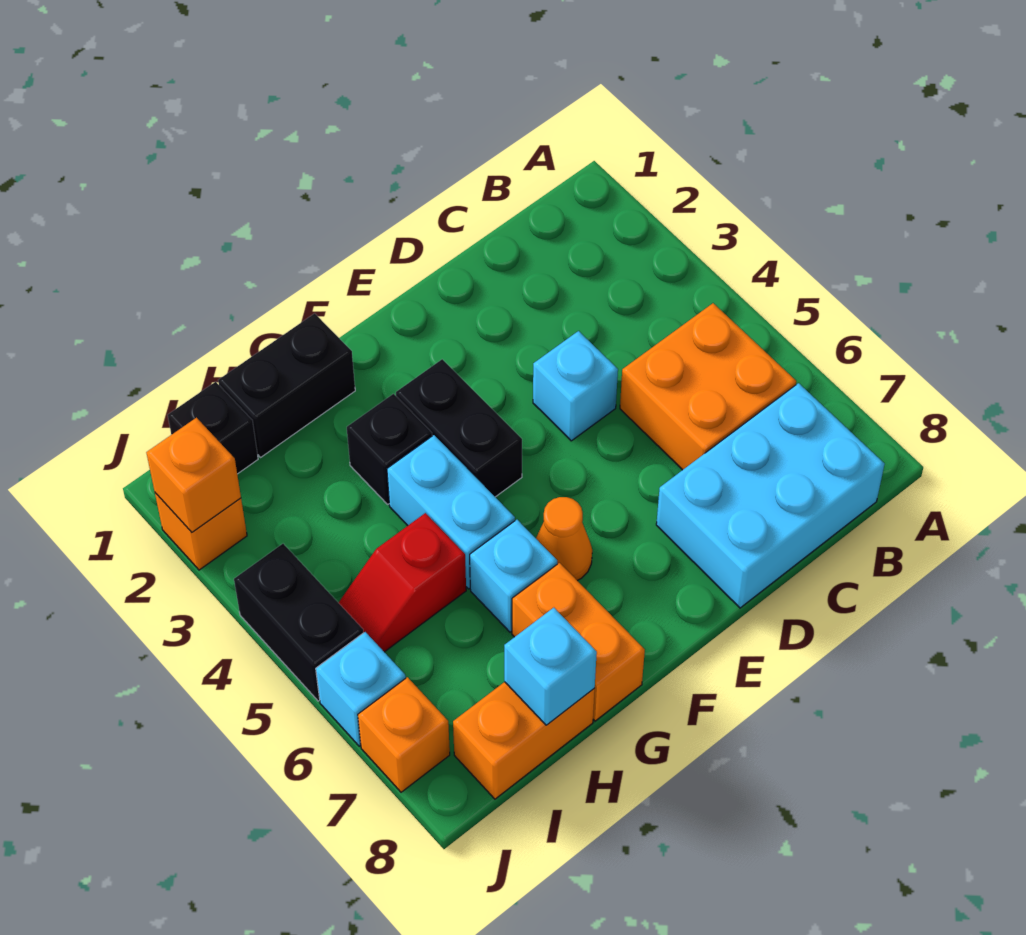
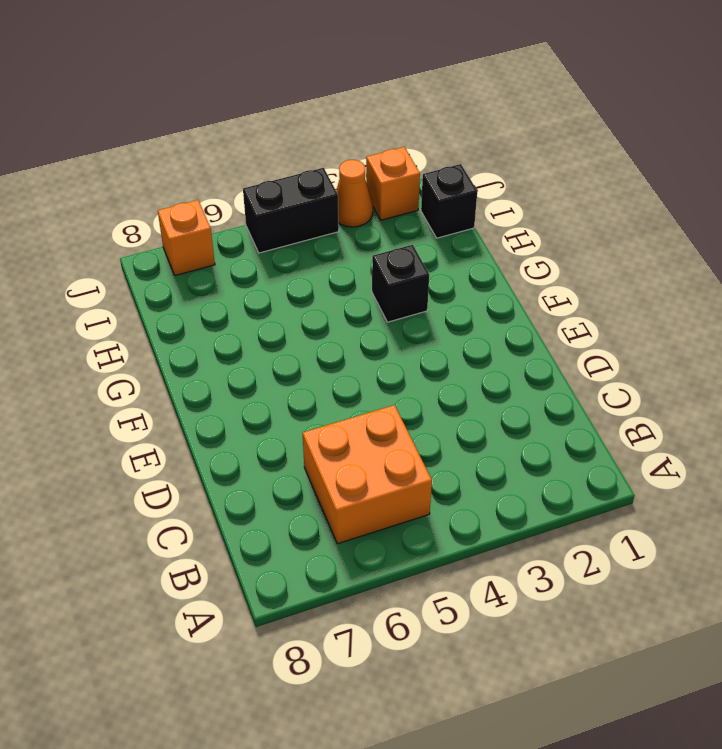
orange 1x1 cone [336,160,373,227] -> orange 1x1 cone moved to [536,497,592,581]
none -> cyan 2x3 brick [656,383,885,608]
none -> cyan 1x1 brick [533,331,618,441]
none -> black 1x2 brick [396,359,522,497]

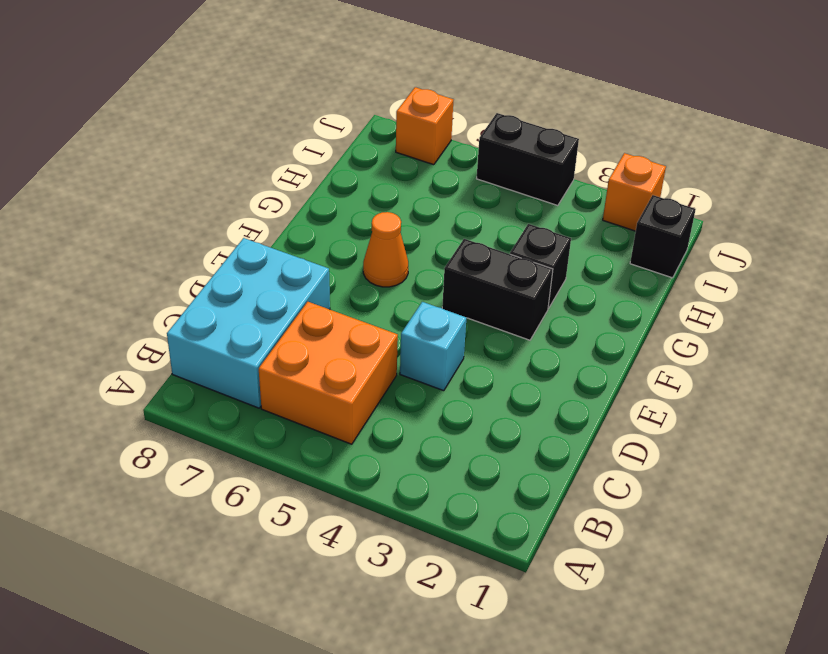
none -> black 1x2 brick [218,313,355,457]
none -> cyan 1x2 brick [387,435,515,589]
none -> cyan 1x1 brick [470,520,557,632]

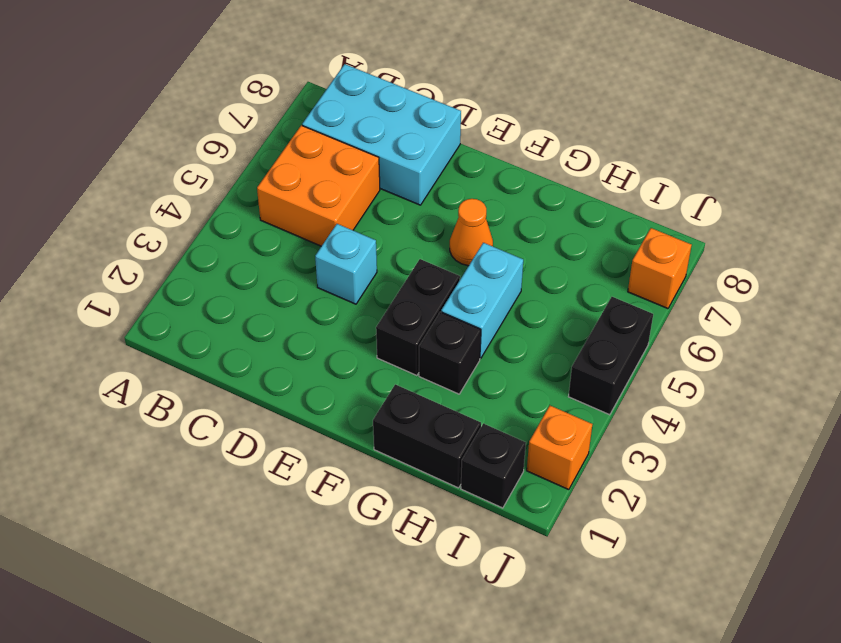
none -> cyan 1x1 brick [470,520,557,632]
none -> orange 1x2 brick [512,563,645,721]
none -> red 1x2 slope [339,513,466,652]

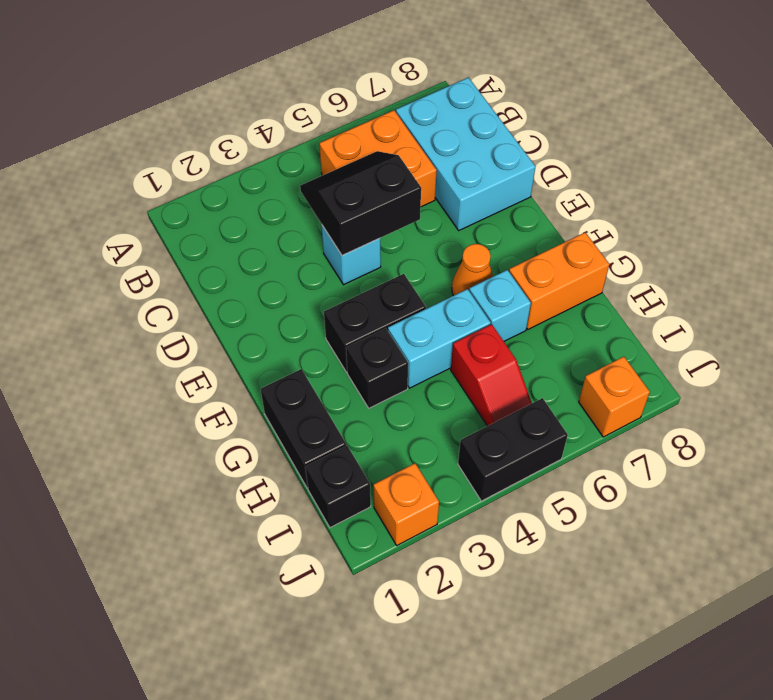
black 2x2 slope [300,151,421,255] -> none
none -> orange 1x2 brick [453,682,595,799]
none -> cyan 1x1 brick [316,632,406,746]
none -> cyan 1x1 brick [504,608,597,725]

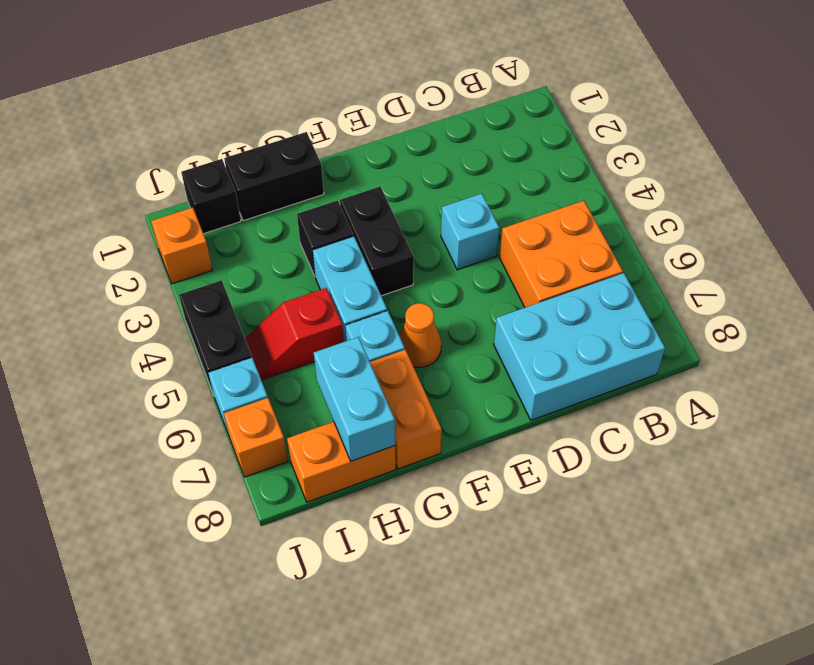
cyan 1x2 brick [314,337,395,461] -> cyan 1x1 brick [504,608,597,725]
none -> orange 1x1 brick [146,418,241,532]

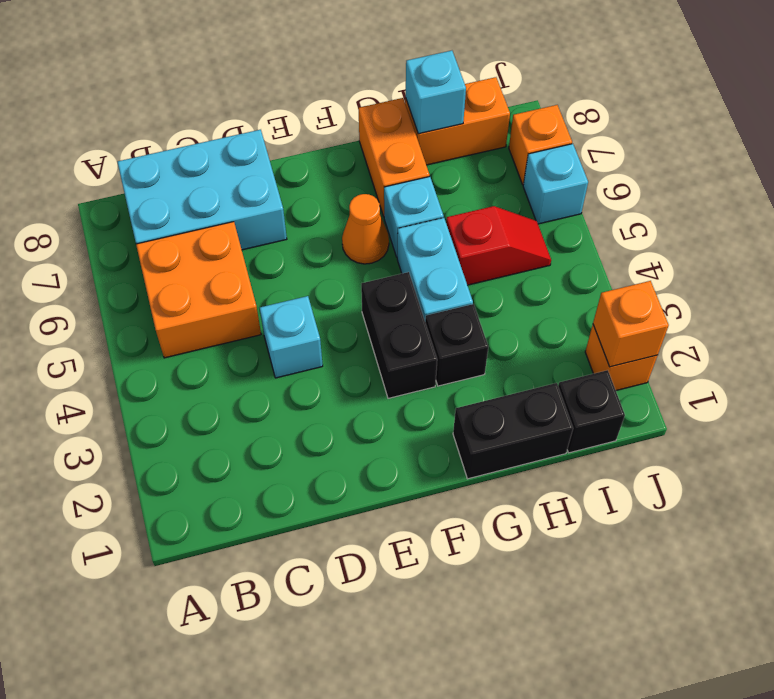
none -> black 1x2 brick [234,544,364,701]

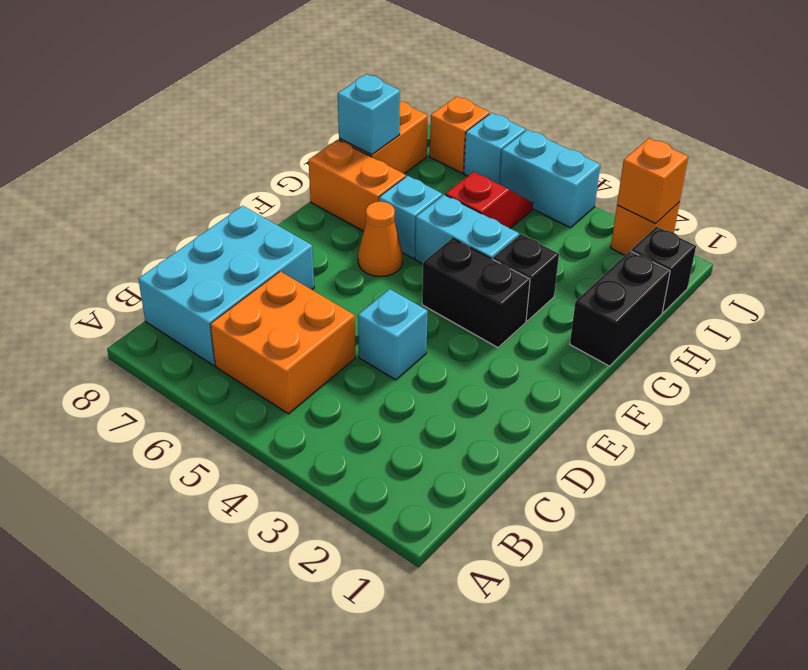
cyan 1x2 brick [499,130,600,228] -> black 1x2 brick [234,544,364,701]

